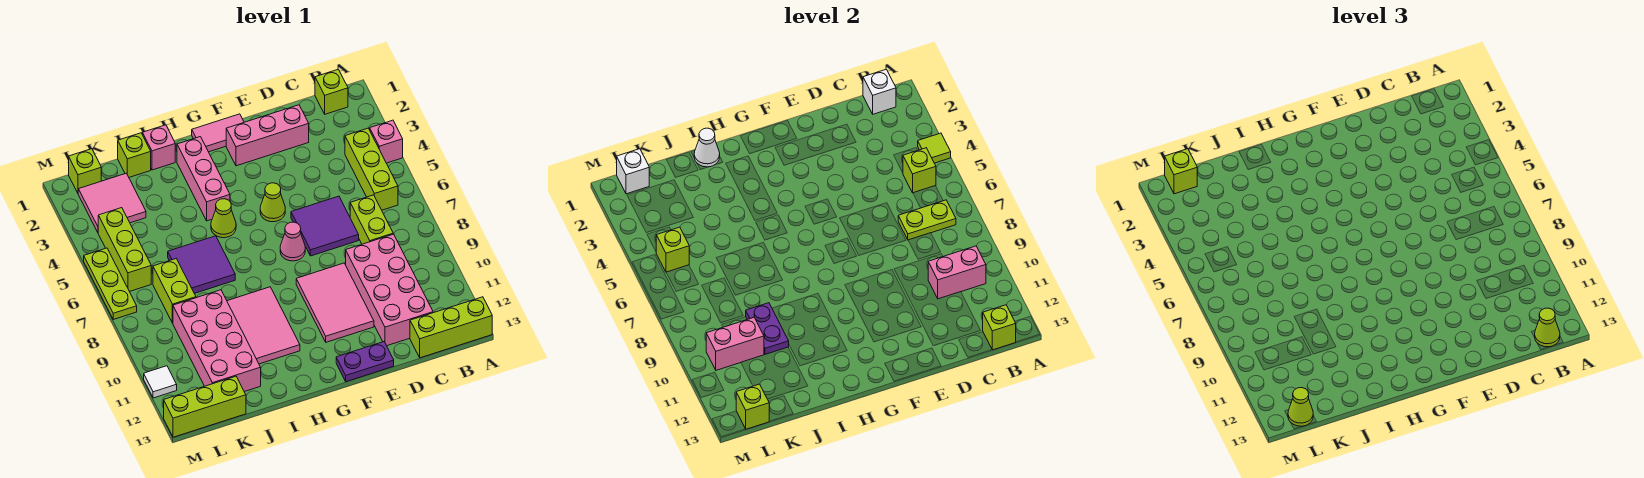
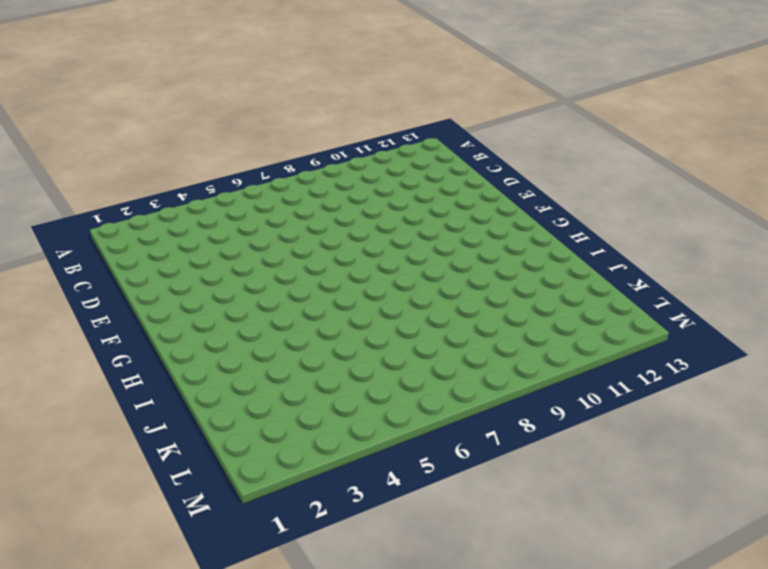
none -> pink 1x1 brick [370,120,403,163]
none -> lime 1x3 brick [410,297,492,358]
none -> lime 1x1 brick [315,69,348,114]
none -> lime 1x3 brick [345,128,398,210]

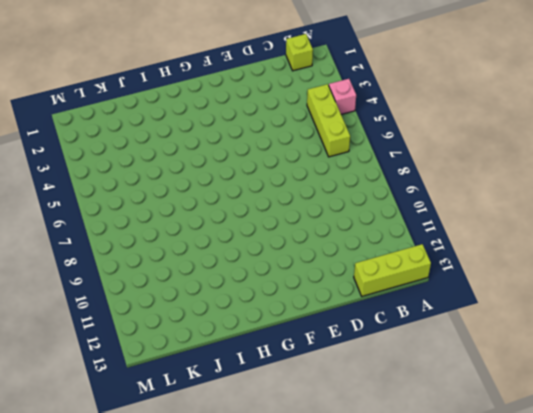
none -> lime 1x2 brick [350,195,393,244]
none -> pink 2x4 brick [346,234,433,346]
none -> pink 1x3 brick [226,105,309,166]
none -> purple 2x2 tile [291,196,359,256]

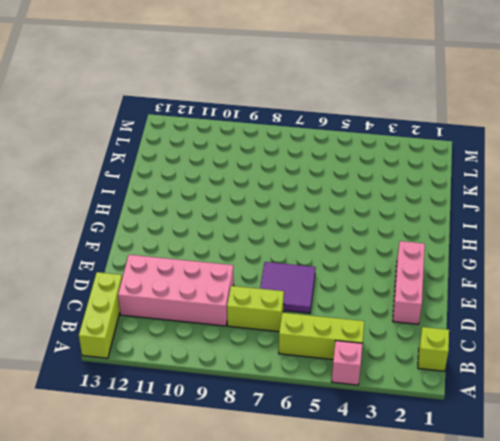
none -> pink 2x3 tile [296,263,374,342]
none -> purple 1x2 plate [336,342,394,382]
none -> pink 1x2 tile [192,114,244,152]
none -> lime 1x1 cone [260,183,285,222]

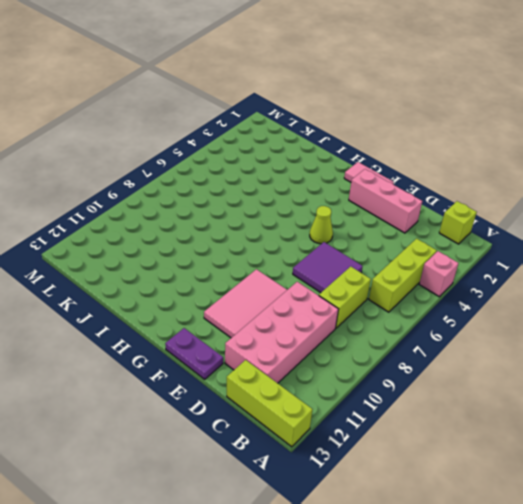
none -> pink 1x1 cone [280,222,305,261]
none -> pink 1x3 brick [177,137,230,221]
none -> lime 1x1 cone [211,199,236,238]
none -> pink 2x3 tile [227,287,300,364]

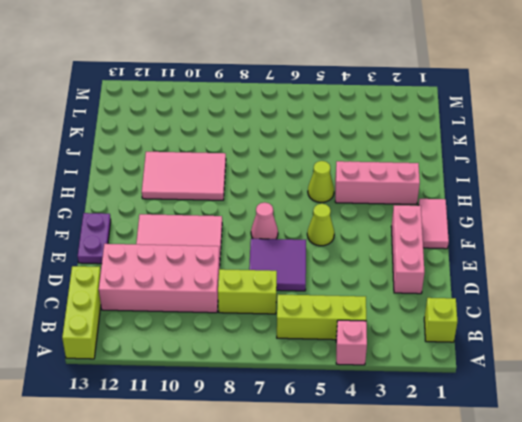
none -> pink 1x1 brick [142,125,175,170]
none -> purple 2x2 tile [168,236,235,293]
none -> lime 1x1 brick [118,133,151,177]
none -> pink 2x4 brick [173,290,261,392]

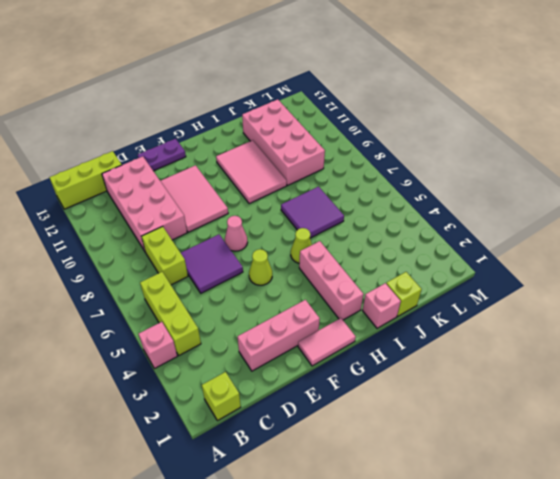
none -> pink 2x2 tile [78,173,146,232]
none -> lime 1x2 brick [153,259,196,323]
none -> lime 1x3 brick [164,376,246,437]
none -> lime 1x1 brick [69,149,101,193]

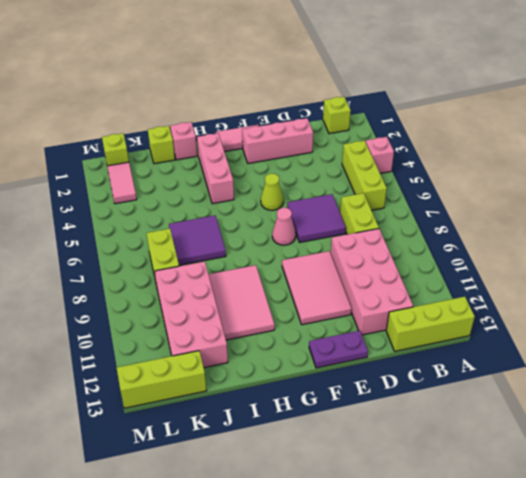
pink 1x2 tile [107,162,137,204] -> pink 2x2 tile [78,173,146,232]
none -> lime 1x1 cone [211,199,236,238]
none -> lime 1x3 brick [98,208,151,291]
none -> lime 1x3 plate [84,248,137,319]
none -> white 1x1 tile [144,366,177,398]

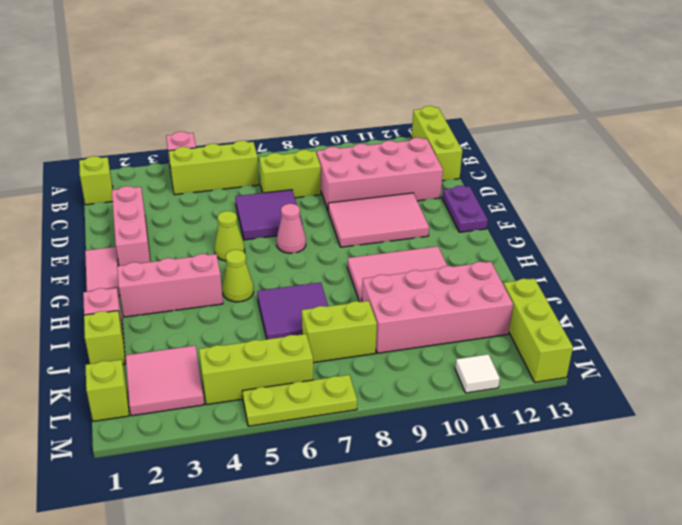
none -> lime 1x1 tile [918,133,951,163]
none -> white 1x1 brick [863,69,896,114]
none -> lime 1x1 brick [903,148,936,193]
none -> lime 1x2 plate [898,200,956,240]

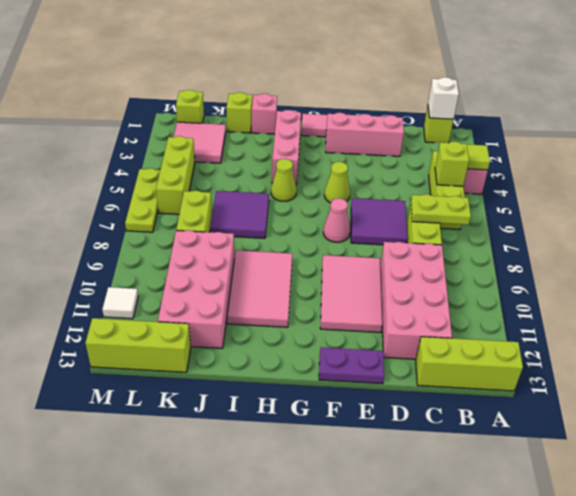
none -> pink 1x2 brick [928,246,986,299]
none -> lime 1x1 brick [983,305,1016,350]
none -> white 1x1 cone [694,128,720,167]
none -> purple 1x2 plate [746,303,789,354]

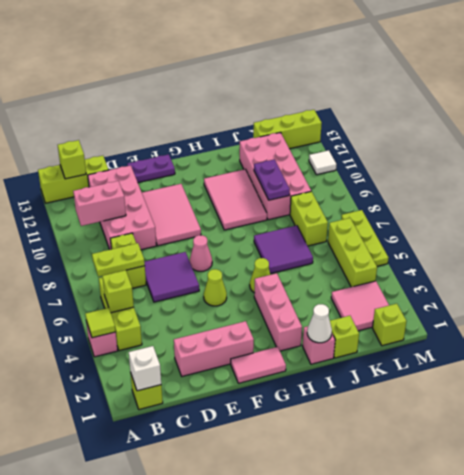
none -> pink 1x2 brick [706,317,764,370]
none -> white 1x1 brick [617,149,649,194]
none -> lime 1x1 brick [656,227,689,272]
none -> lime 1x1 brick [736,384,769,429]

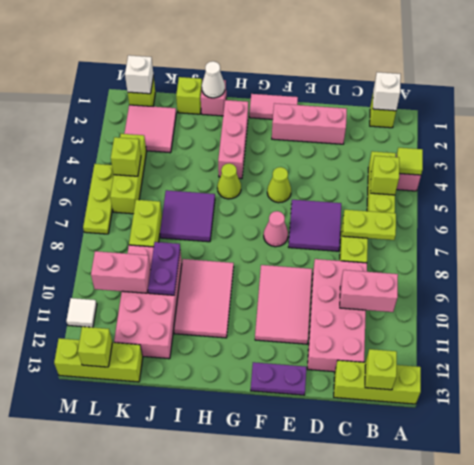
none -> lime 1x1 cone [1535,308,1560,347]
none -> lime 1x1 brick [1165,149,1197,194]
none -> lime 1x1 cone [1288,388,1313,426]

